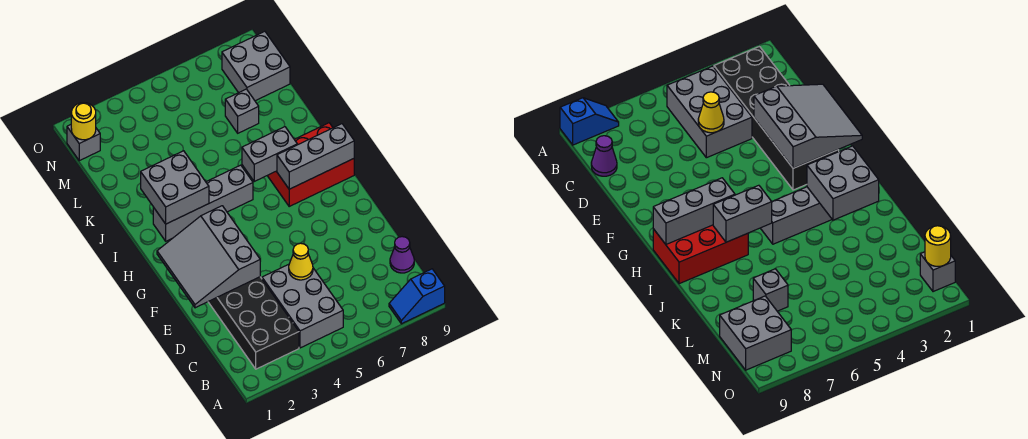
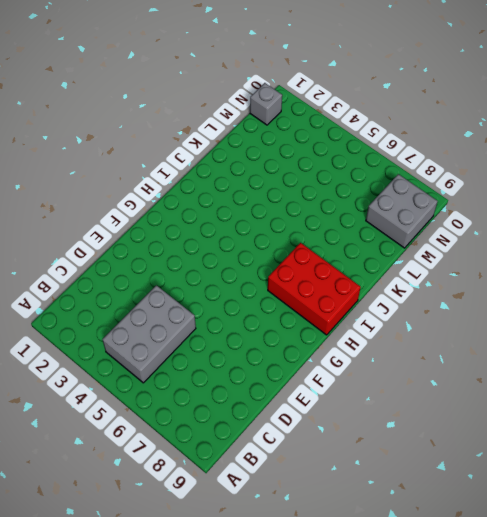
none -> blue 1x2 slope [389,269,445,324]
none -> black 2x6 brick [208,277,299,369]
none -> purple 1x1 cone [390,237,414,273]

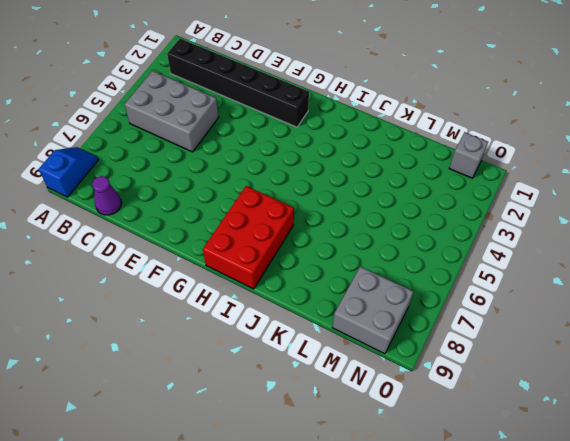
black 1x6 brick [167,39,309,127] -> black 2x6 brick [208,277,299,369]
none -> grey 1x4 brick [153,165,253,241]
none -> grey 1x1 brick [225,89,259,133]
none -> yellow 1x1 cone [289,243,313,280]

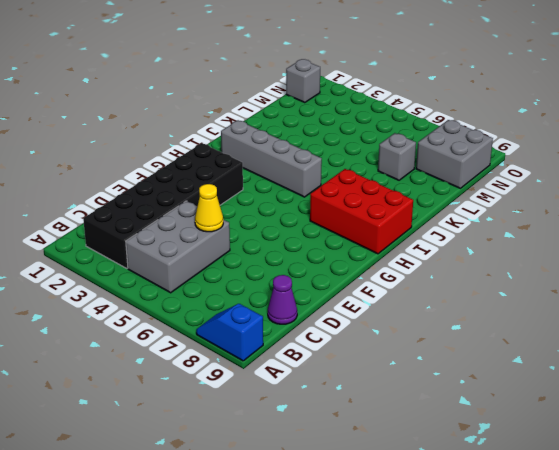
none -> grey 3x3 slope [157,206,260,308]
none -> grey 1x3 brick [277,124,354,189]
none -> grey 2x2 brick [141,151,209,224]

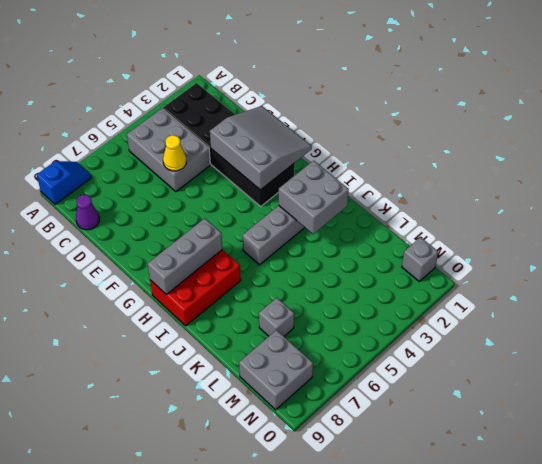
none -> grey 1x2 brick [242,127,297,181]
none -> yellow 1x1 round brick [71,103,96,140]

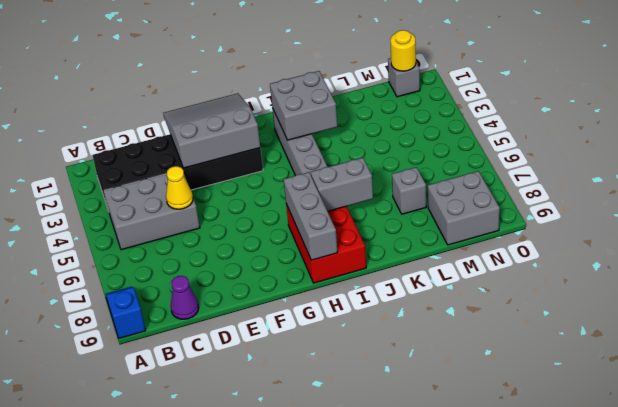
grey 1x2 brick [311,158,373,211] -> grey 1x2 brick turned to [242,127,297,181]

